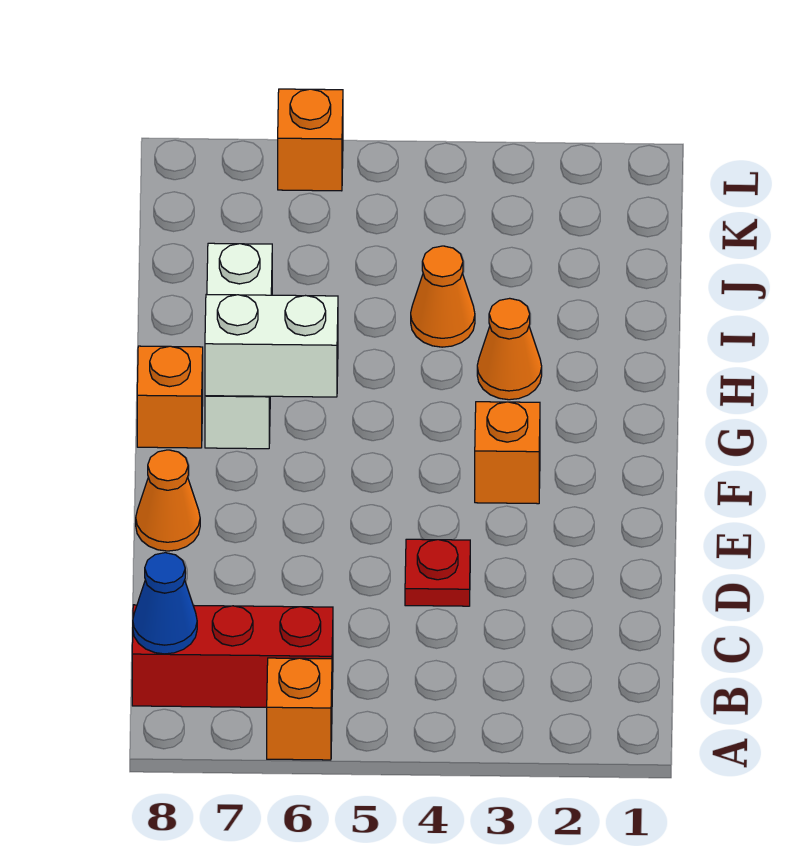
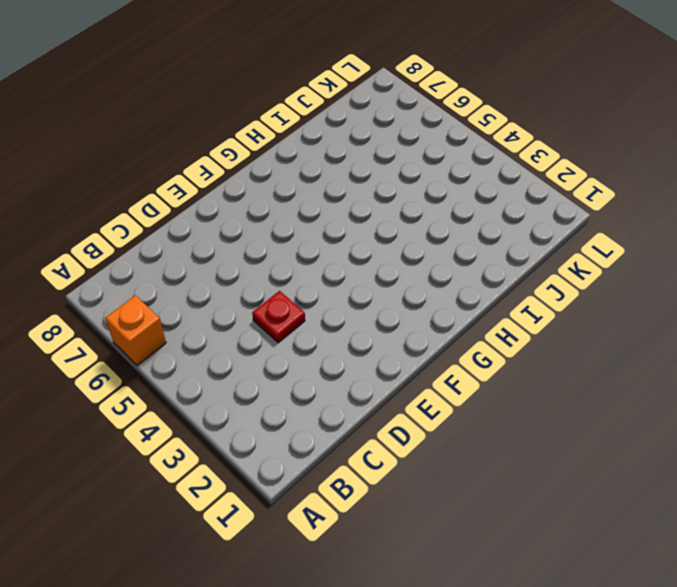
none -> red 1x3 brick [132,605,333,707]
none -> orange 1x1 cone [136,450,200,551]
none -> orange 1x1 brick [475,402,540,504]

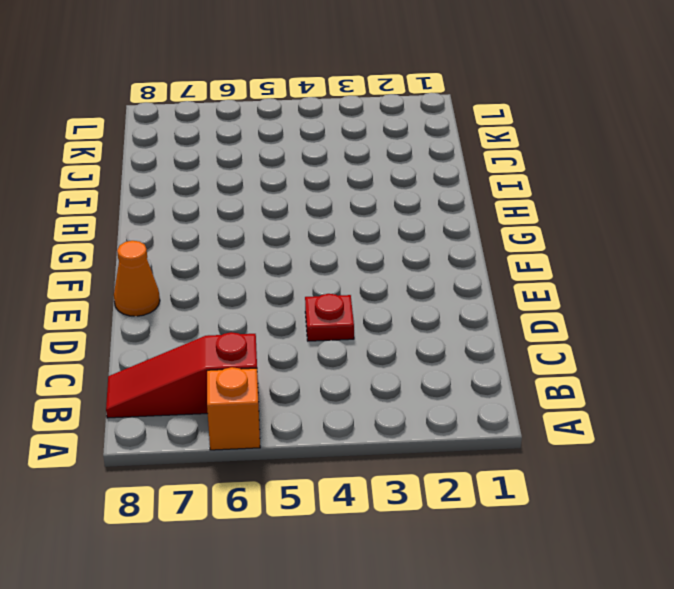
red 1x3 slope [106,332,259,418] -> red 1x3 brick [132,605,333,707]
none -> orange 1x1 brick [475,402,540,504]
none -> white 1x3 brick [205,243,272,449]
none -> orange 1x1 brick [137,346,203,448]

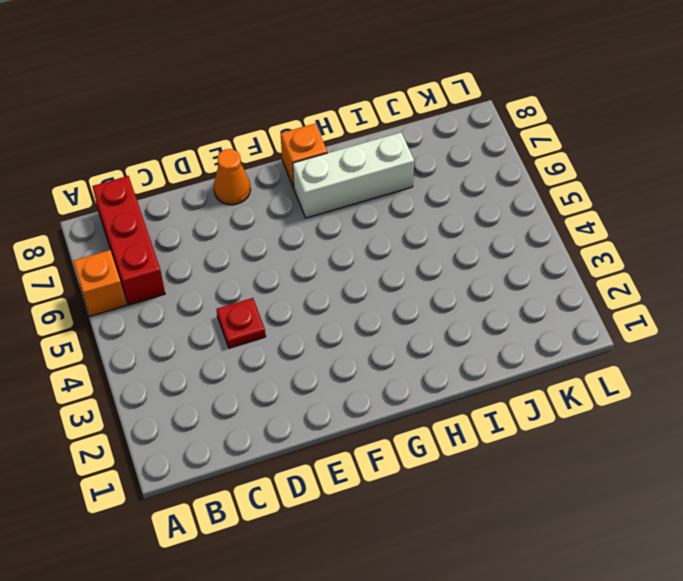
none -> orange 1x1 brick [475,402,540,504]
none -> orange 1x1 cone [477,298,542,400]
none -> orange 1x1 cone [411,246,475,347]

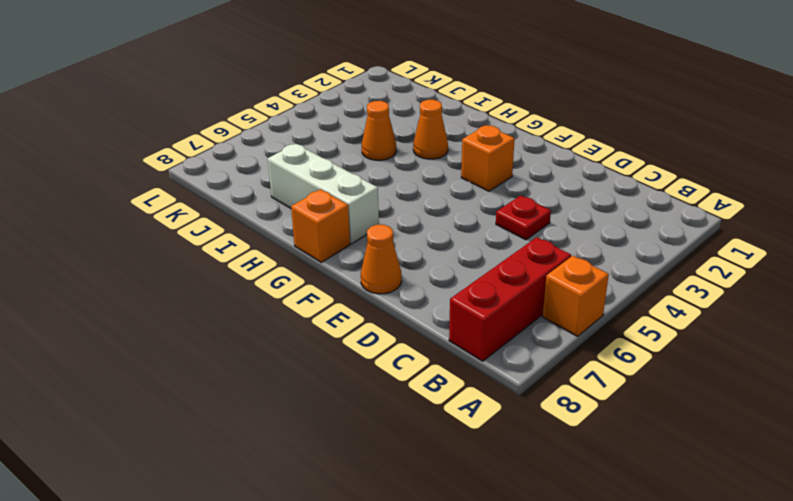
none -> orange 1x1 brick [278,89,343,191]
none -> blue 1x1 cone [133,553,197,654]
none -> white 1x2 brick [205,295,338,397]

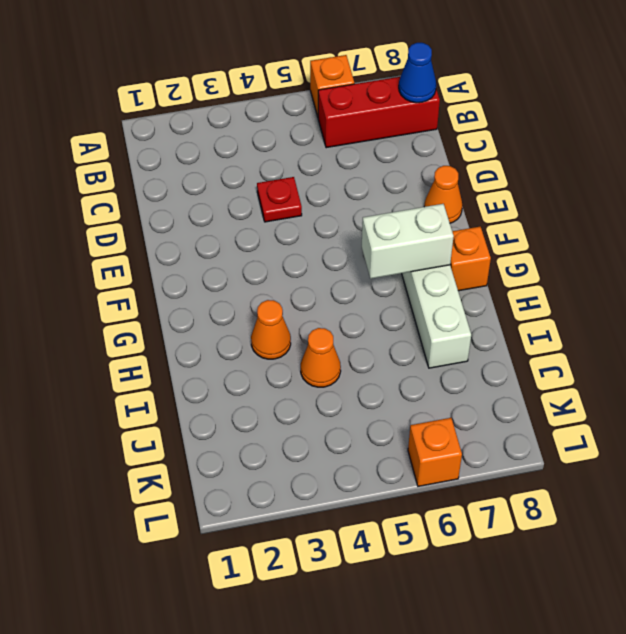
none -> orange 1x1 brick [475,402,540,504]

